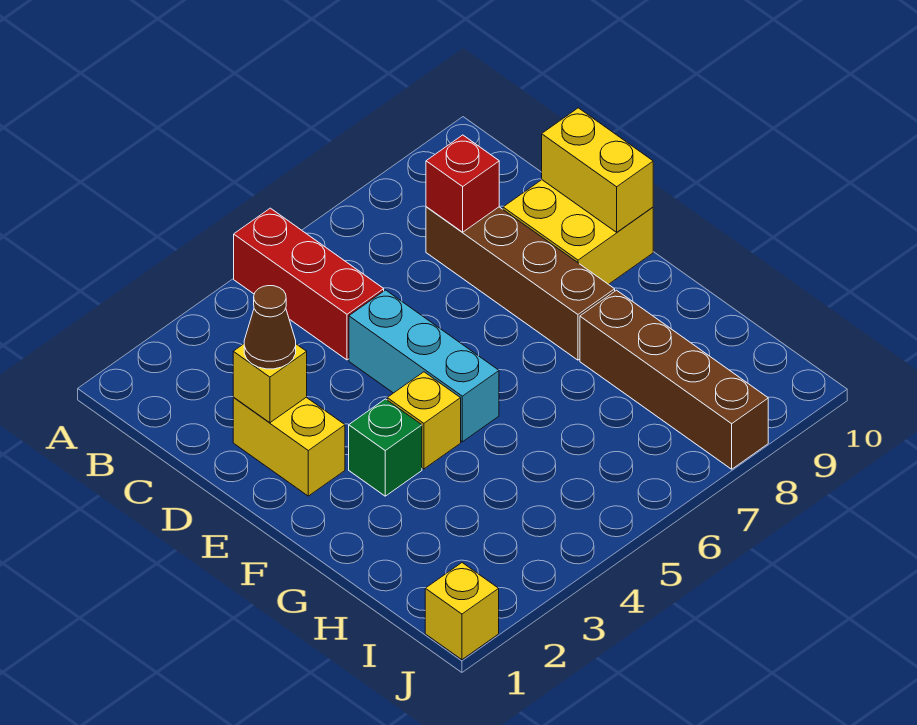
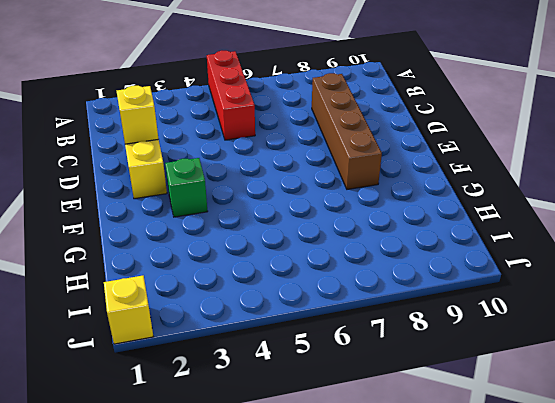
none -> cyan 1x3 brick [349,290,499,442]
none -> yellow 2x2 brick [503,180,653,284]
none -> yellow 1x1 brick [387,372,461,469]

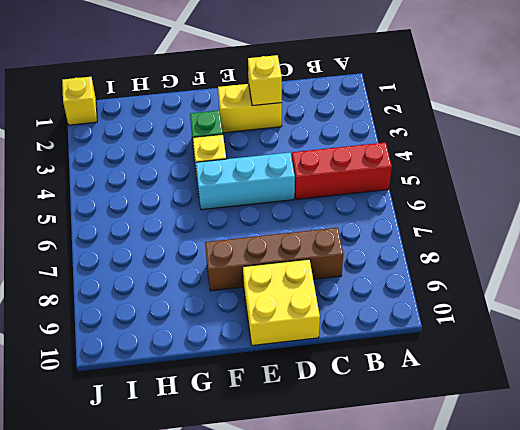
none -> brown 1x4 brick [580,290,768,469]
none -> red 1x1 brick [426,135,499,232]
none -> yellow 1x2 brick [542,108,653,232]

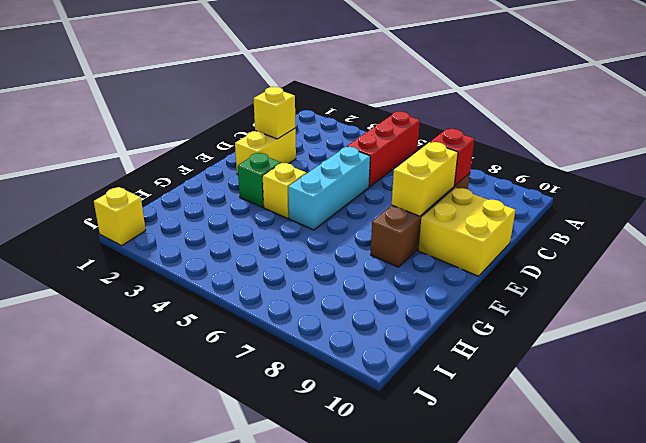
yellow 1x2 brick [392,142,458,216] -> yellow 1x2 brick moved to [542,108,653,232]
none -> brown 1x4 brick [580,290,768,469]
none -> brown 1x1 cone [244,286,296,369]

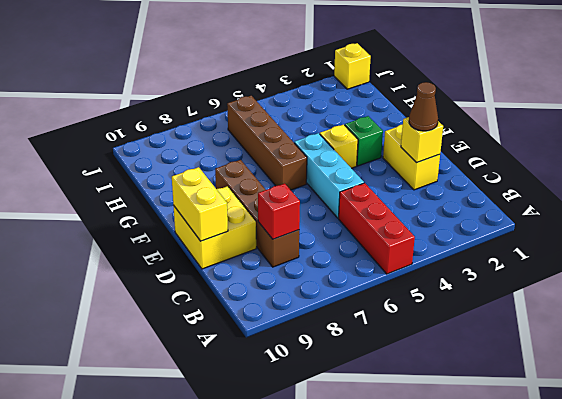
brown 1x4 brick [227,96,307,190] -> brown 1x4 brick moved to [580,290,768,469]

